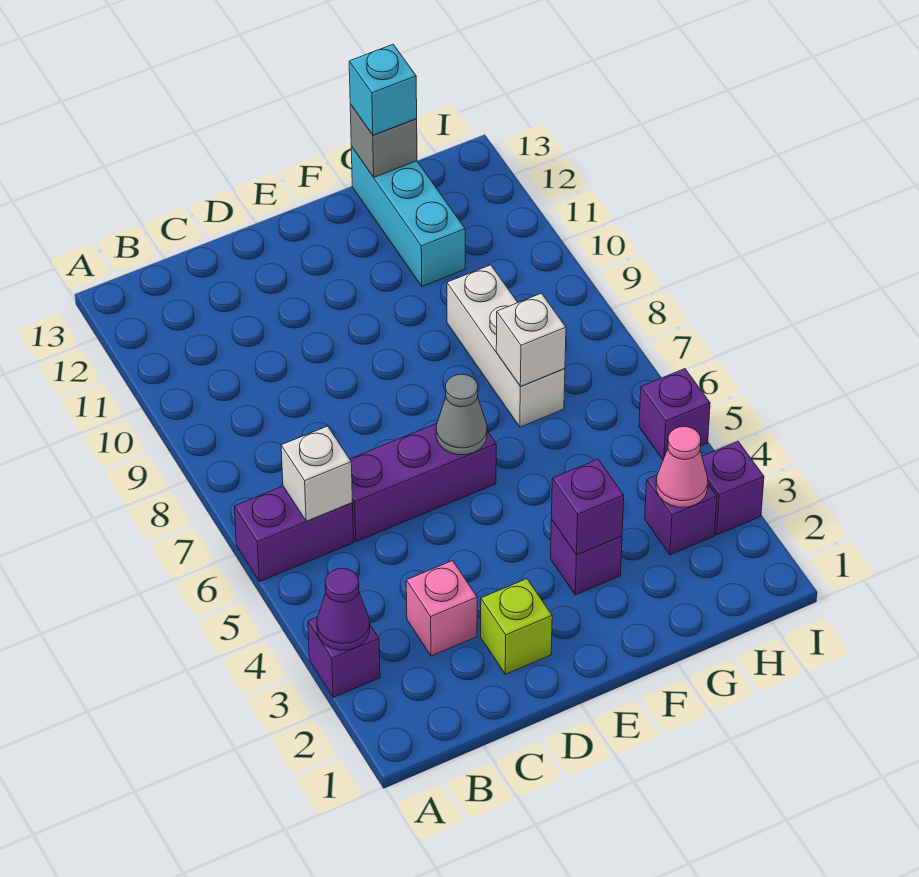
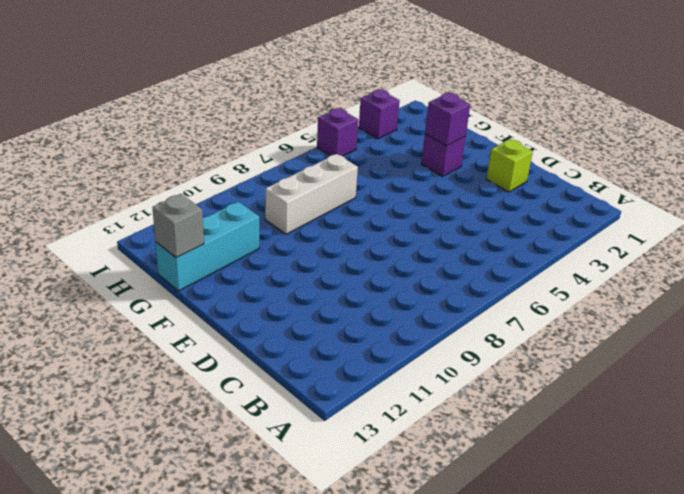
none -> purple 1x1 brick [308,617,380,697]
none -> purple 1x2 brick [234,486,354,582]
none -> pink 1x1 brick [406,561,477,656]

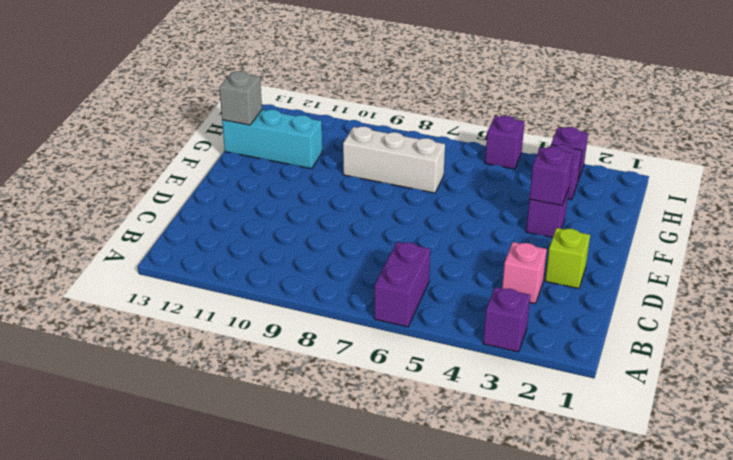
none -> purple 1x3 brick [350,424,496,542]
none -> purple 1x1 cone [317,568,370,650]
none -> white 1x1 brick [281,426,353,521]

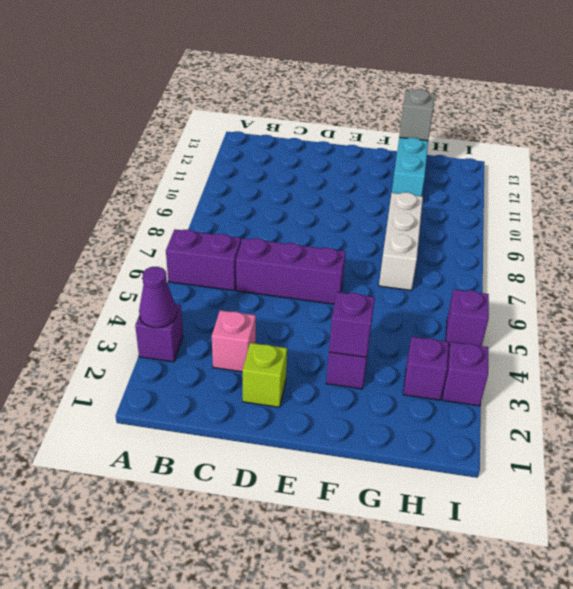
none -> white 1x1 brick [281,426,353,521]
none -> grey 1x1 cone [436,374,487,455]
none -> white 1x1 brick [496,293,566,386]

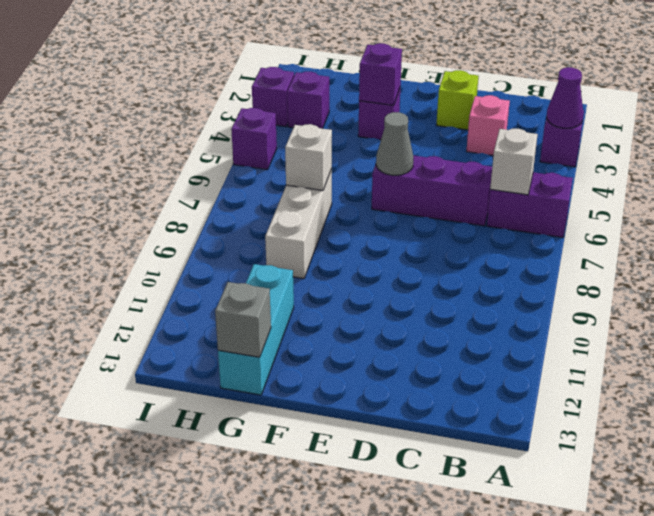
none -> pink 1x1 cone [656,427,708,507]
none -> cyan 1x1 brick [349,44,417,135]

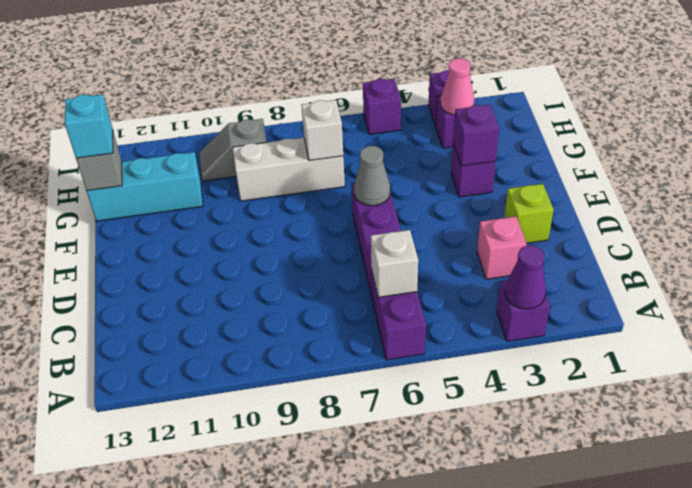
grey 1x2 slope [199,119,267,181] -> none

